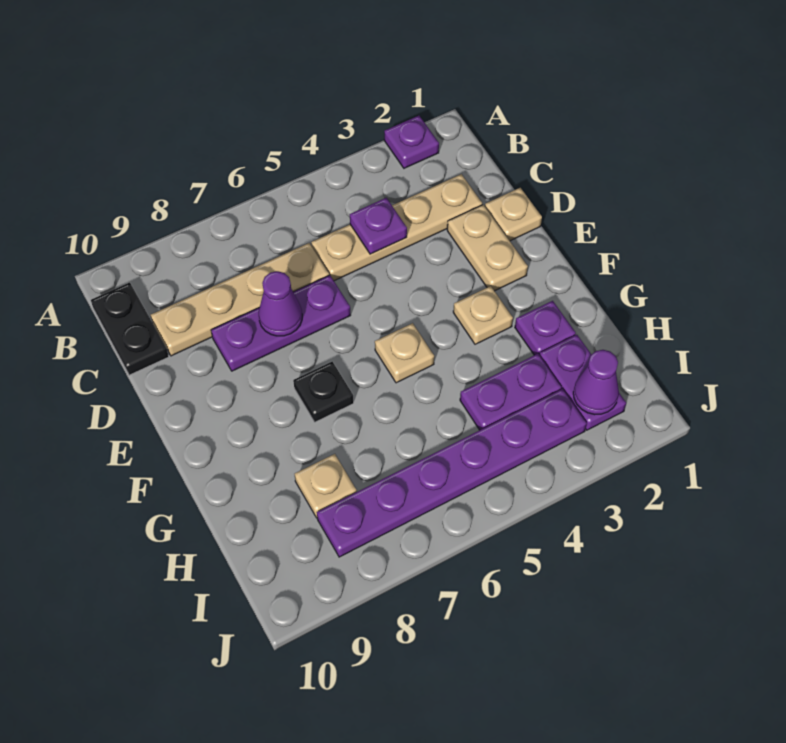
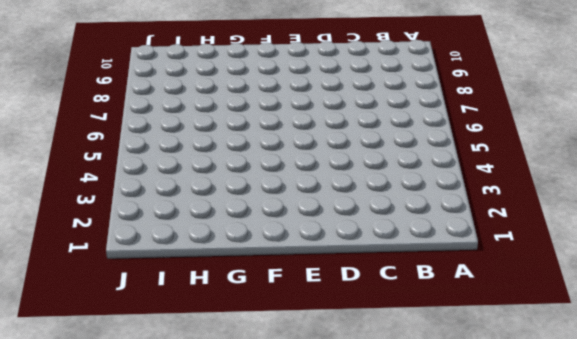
none -> purple 1x1 plate [384,116,439,168]
none -> black 1x2 plate [91,282,169,375]
none -> tan 1x4 plate [311,174,482,281]

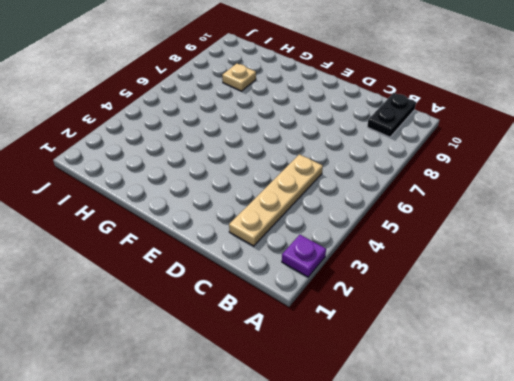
black 1x2 plate [367,93,416,137] -> black 1x2 plate turned to [91,282,169,375]
none -> tan 1x4 plate [151,243,329,356]
none -> tan 1x1 plate [485,188,542,241]
none -> tan 1x2 plate [447,205,528,291]

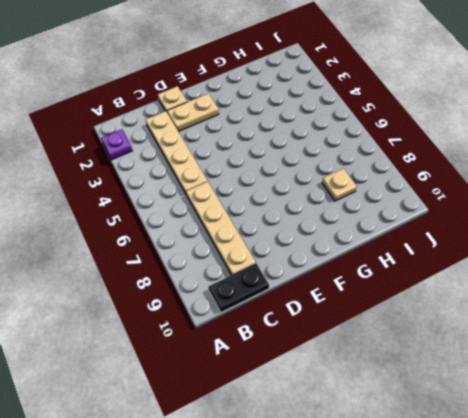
none -> purple 1x3 plate [211,275,351,371]
none -> tan 1x1 plate [453,286,513,344]
none -> tan 1x1 plate [375,323,434,383]

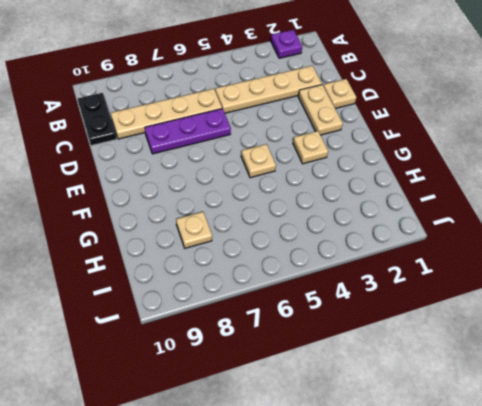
none -> black 1x1 plate [293,362,354,422]
none -> purple 1x1 plate [515,301,576,355]
none -> purple 1x2 plate [540,335,626,430]

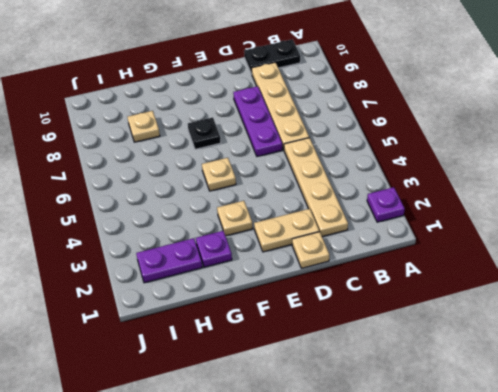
none -> purple 1x2 plate [460,354,561,430]
none -> purple 1x6 plate [317,389,587,557]
none -> purple 1x1 plate [350,198,407,254]

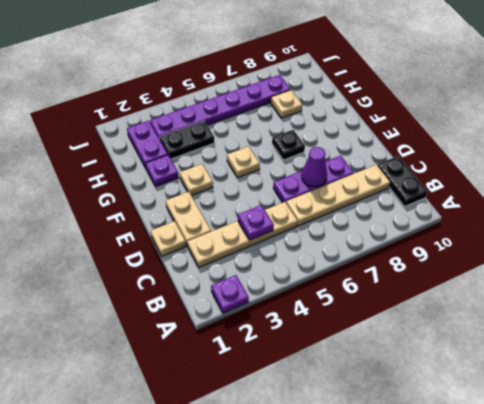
black 1x2 plate [160,121,215,159] -> purple 1x2 plate [460,354,561,430]
none -> purple 1x1 cone [573,350,619,415]

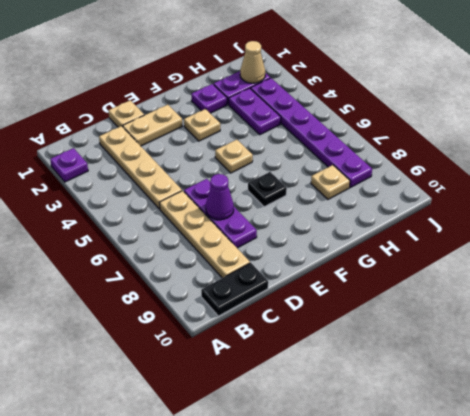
tan 1x1 cone [240,41,265,83] -> purple 1x1 cone [573,350,619,415]
none -> purple 1x1 plate [350,198,407,254]

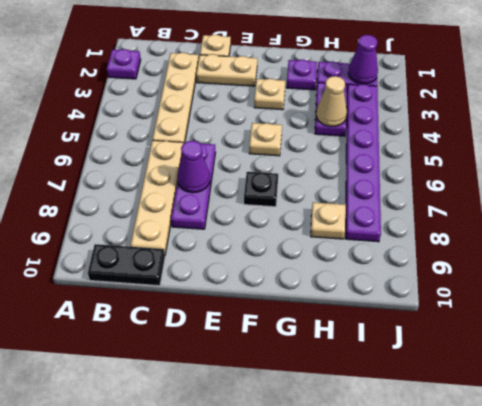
tan 1x1 cone [316,76,347,127] -> none
none -> purple 1x1 plate [350,198,407,254]

